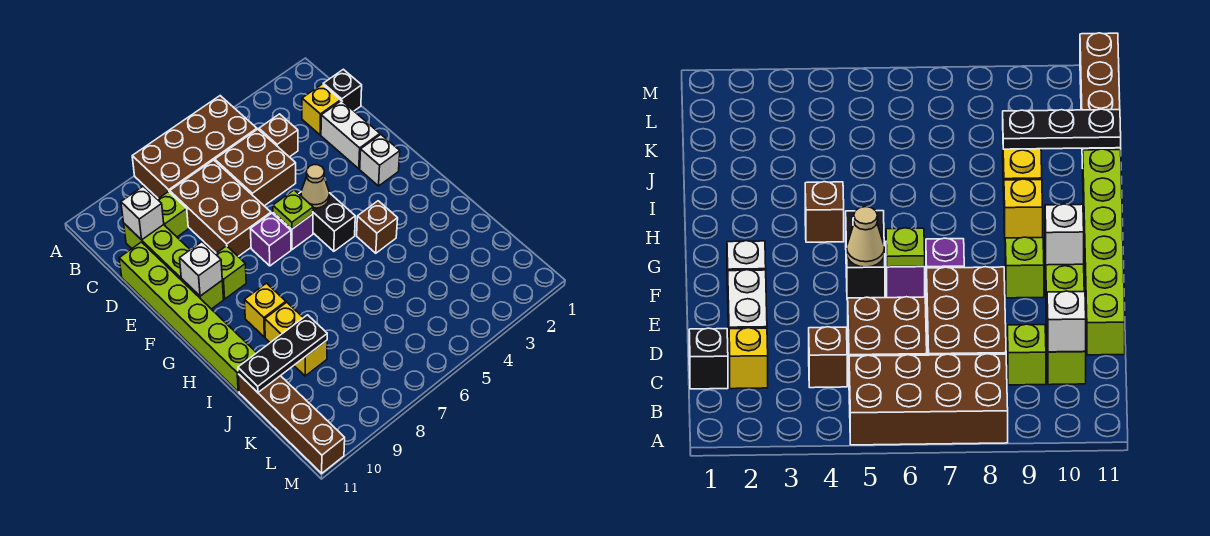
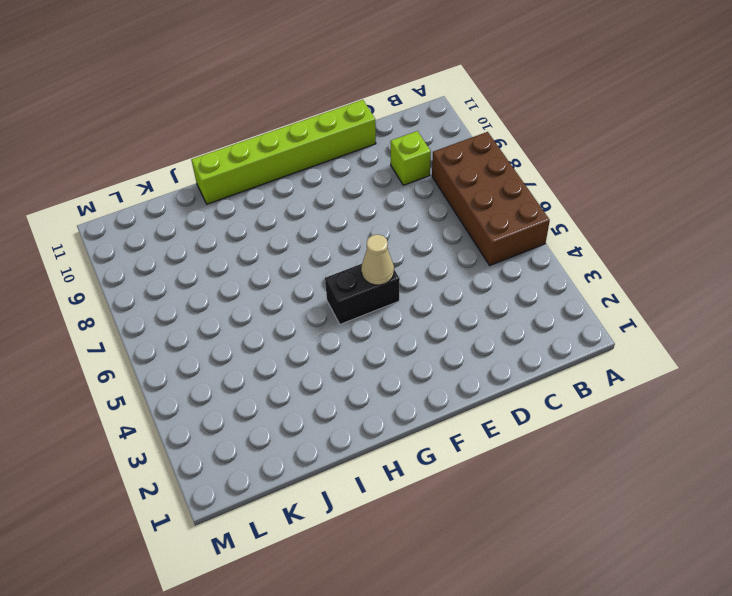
none -> black 1x1 brick [323,69,362,111]
none -> yellow 1x1 brick [302,84,341,135]
none -> brown 1x1 brick [259,114,298,157]

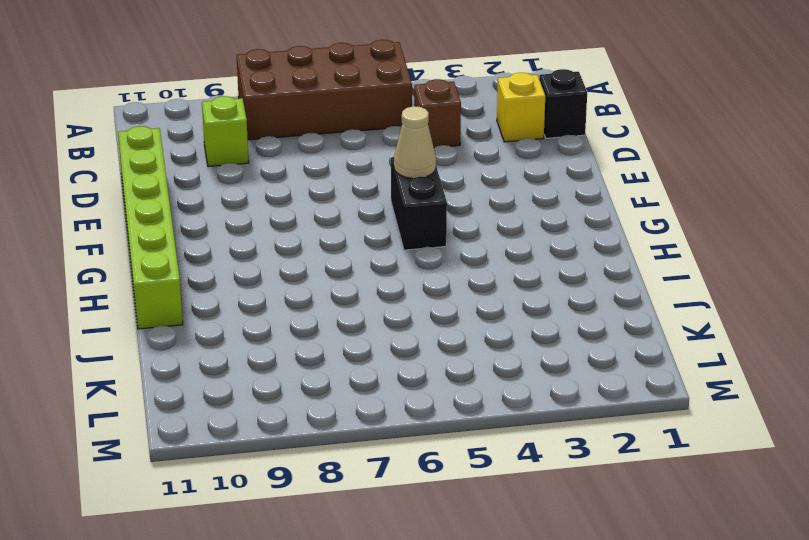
none -> brown 2x2 brick [215,129,296,206]
none -> brown 2x3 brick [170,160,271,257]
none -> lime 1x4 brick [124,224,224,309]

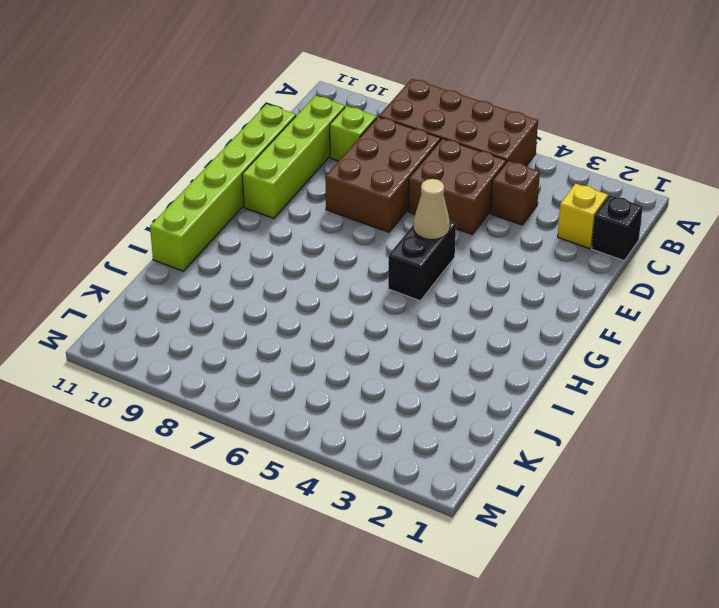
none -> white 1x2 brick [321,101,380,169]
none -> white 1x1 brick [360,135,400,186]
none -> purple 1x1 brick [273,213,313,250]

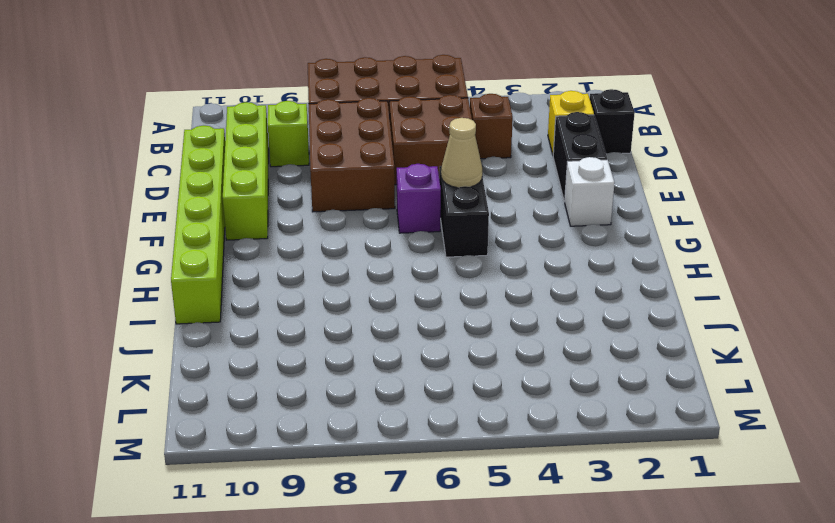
black 1x2 brick [553,112,607,202] -> white 1x2 brick [321,101,380,169]
none -> purple 1x1 brick [251,213,291,266]
none -> lime 1x1 brick [216,246,246,299]
none -> brown 1x1 brick [357,201,398,253]

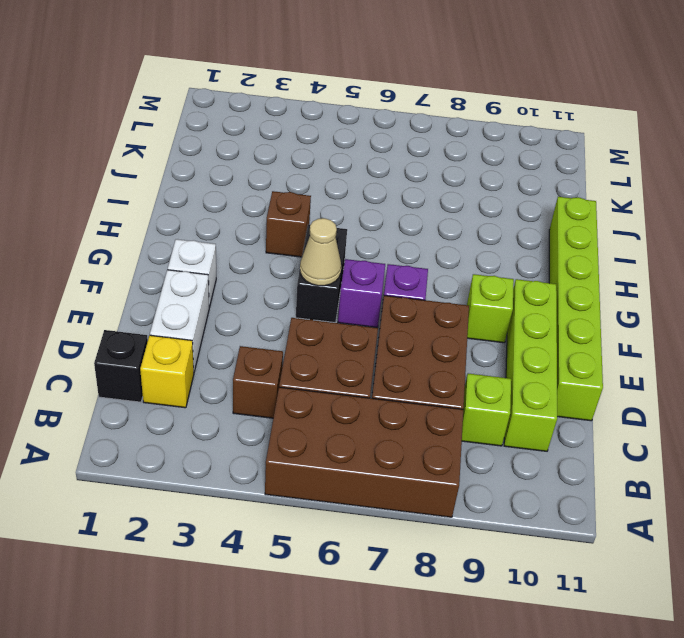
none -> yellow 1x1 brick [245,283,286,337]
none -> yellow 1x2 brick [265,302,327,376]
none -> brown 1x4 brick [238,374,345,473]

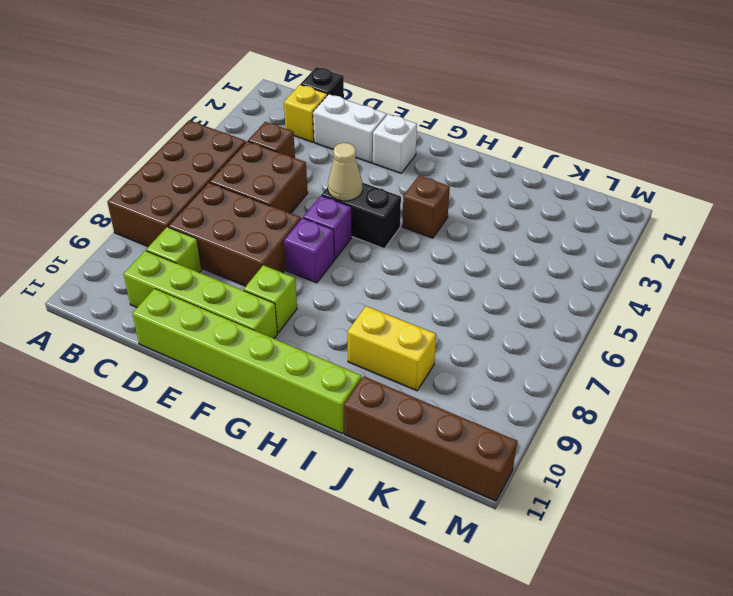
none -> yellow 1x1 brick [245,283,286,337]
none -> white 1x1 brick [121,186,164,240]
none -> lime 1x1 plate [273,190,313,229]

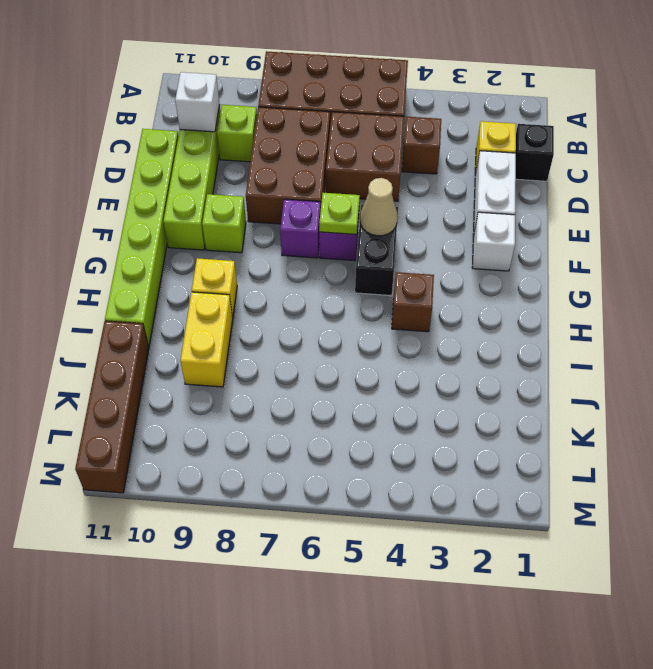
none -> white 1x1 brick [180,242,222,296]
none -> black 1x3 plate [238,315,327,392]

